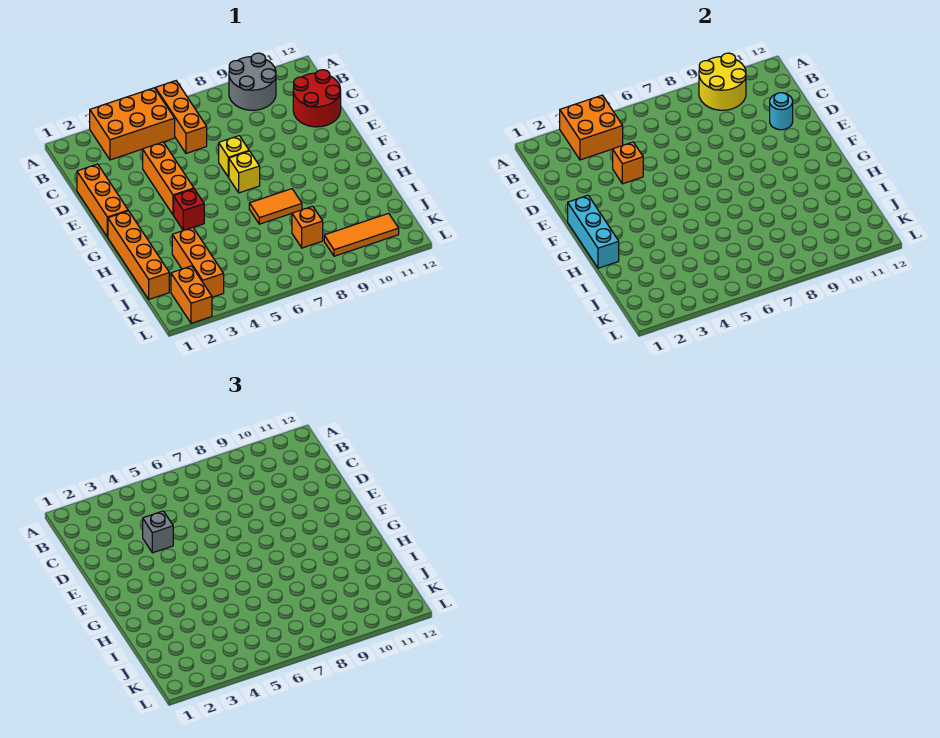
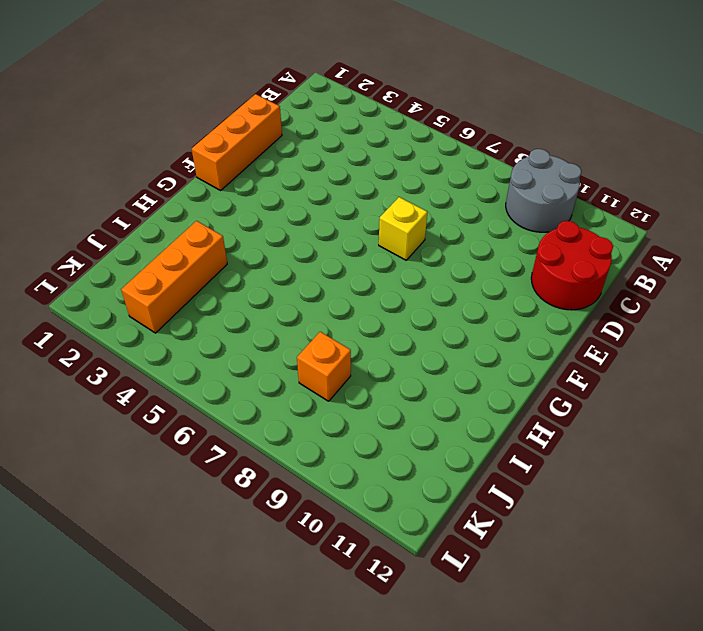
none -> orange 2x3 brick [90,88,175,160]
none -> orange 1x3 brick [155,81,207,153]
none -> orange 1x3 brick [143,142,194,215]

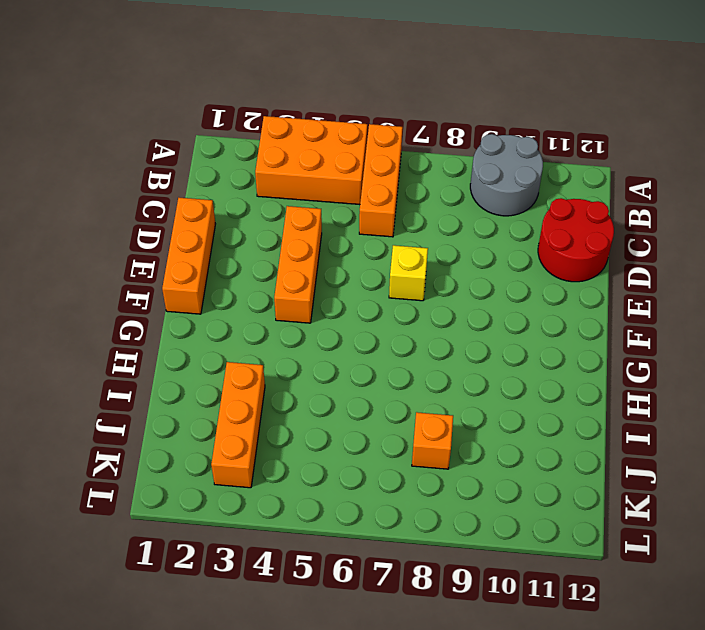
none -> yellow 1x1 brick [229,151,260,193]
none -> orange 1x4 brick [108,211,169,299]
none -> red 1x1 brick [174,189,204,230]

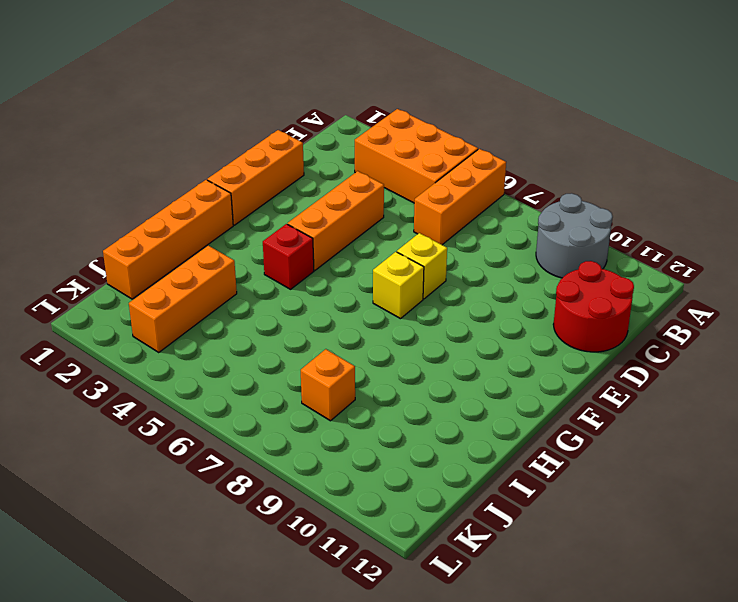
none -> orange 1x2 tile [249,189,302,224]
none -> orange 1x2 brick [171,266,212,323]
none -> orange 1x3 tile [324,213,399,256]

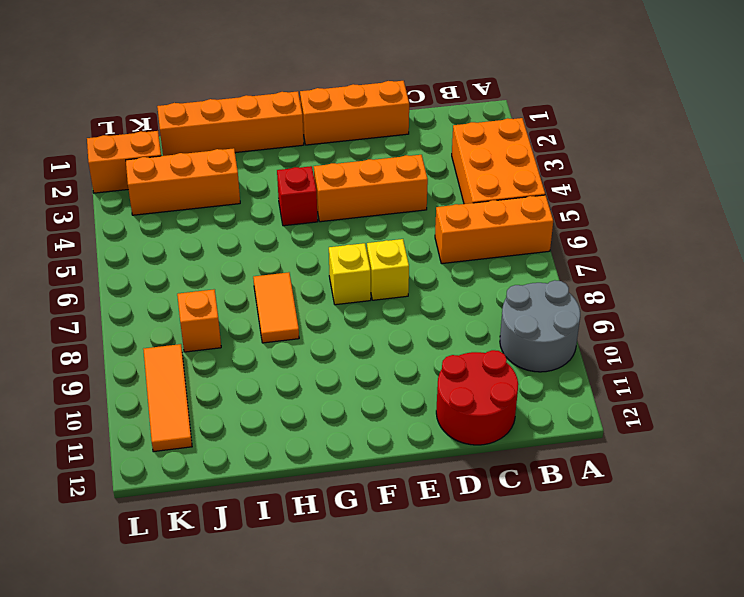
none -> orange 2x2 brick [560,95,623,160]
none -> yellow 2x2 round brick [699,53,746,110]
none -> orange 1x1 brick [613,142,643,184]

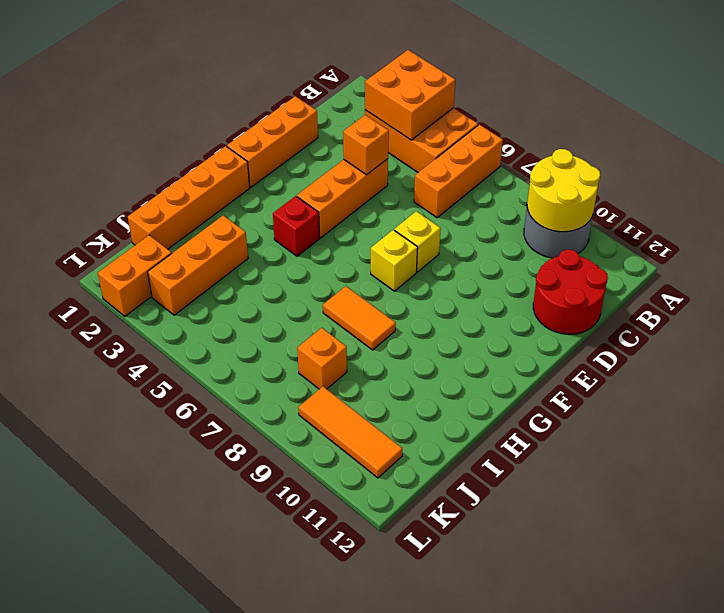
none -> cyan 1x1 round brick [770,93,793,130]
none -> cyan 1x3 brick [568,195,619,268]
none -> grey 1x1 brick [143,511,173,553]

